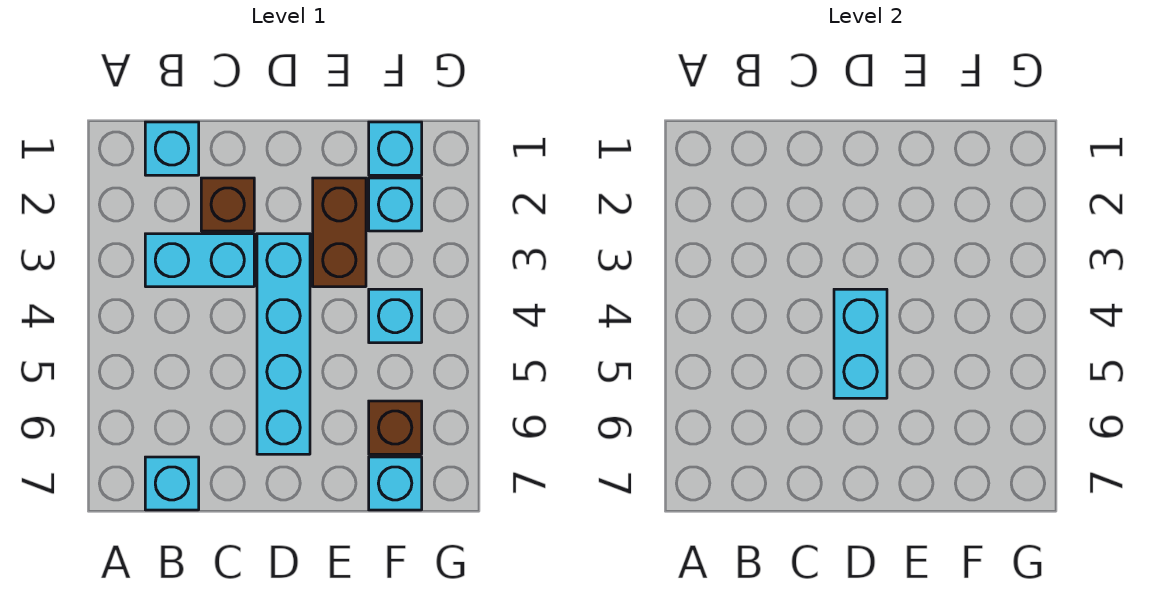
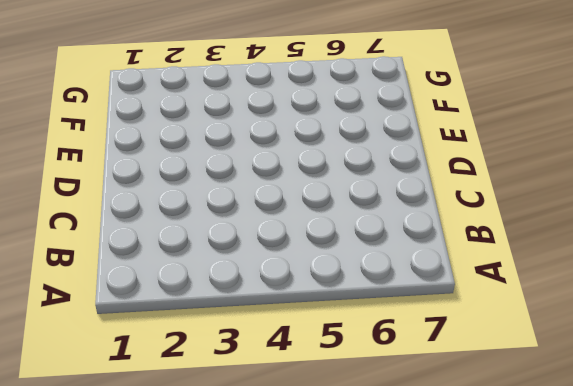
none -> cyan 1x1 brick [145,122,199,175]
none -> cyan 1x2 brick [145,234,254,287]
none -> cyan 1x1 brick [145,457,199,510]

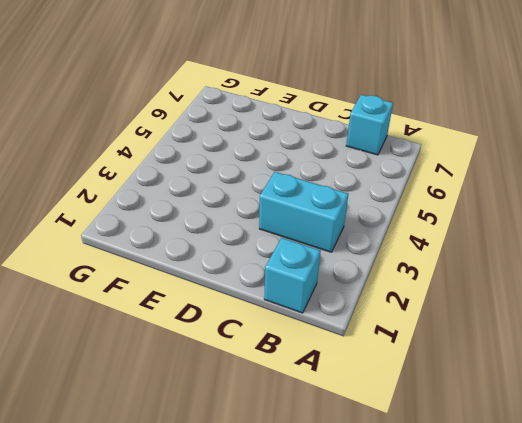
none -> brown 1x1 brick [201,178,254,231]
none -> cyan 1x4 brick [257,234,310,454]
none -> brown 1x2 brick [313,178,366,287]

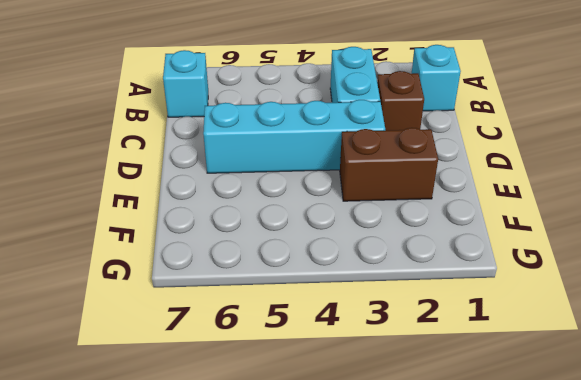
none -> cyan 1x1 brick [369,122,422,175]
none -> cyan 1x1 brick [369,178,422,231]
none -> cyan 1x1 brick [369,289,422,343]

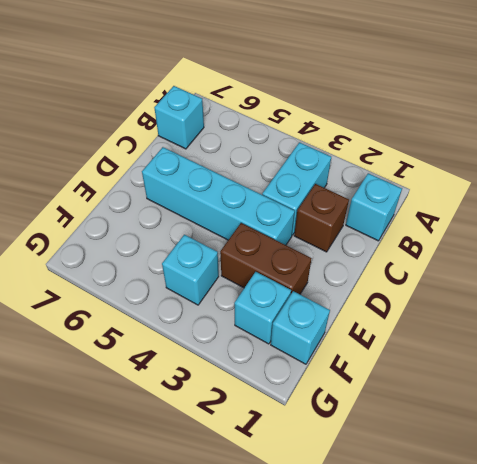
none -> brown 1x1 brick [369,401,422,454]
none -> cyan 1x1 brick [369,457,422,510]
none -> cyan 1x2 brick [834,289,887,398]

